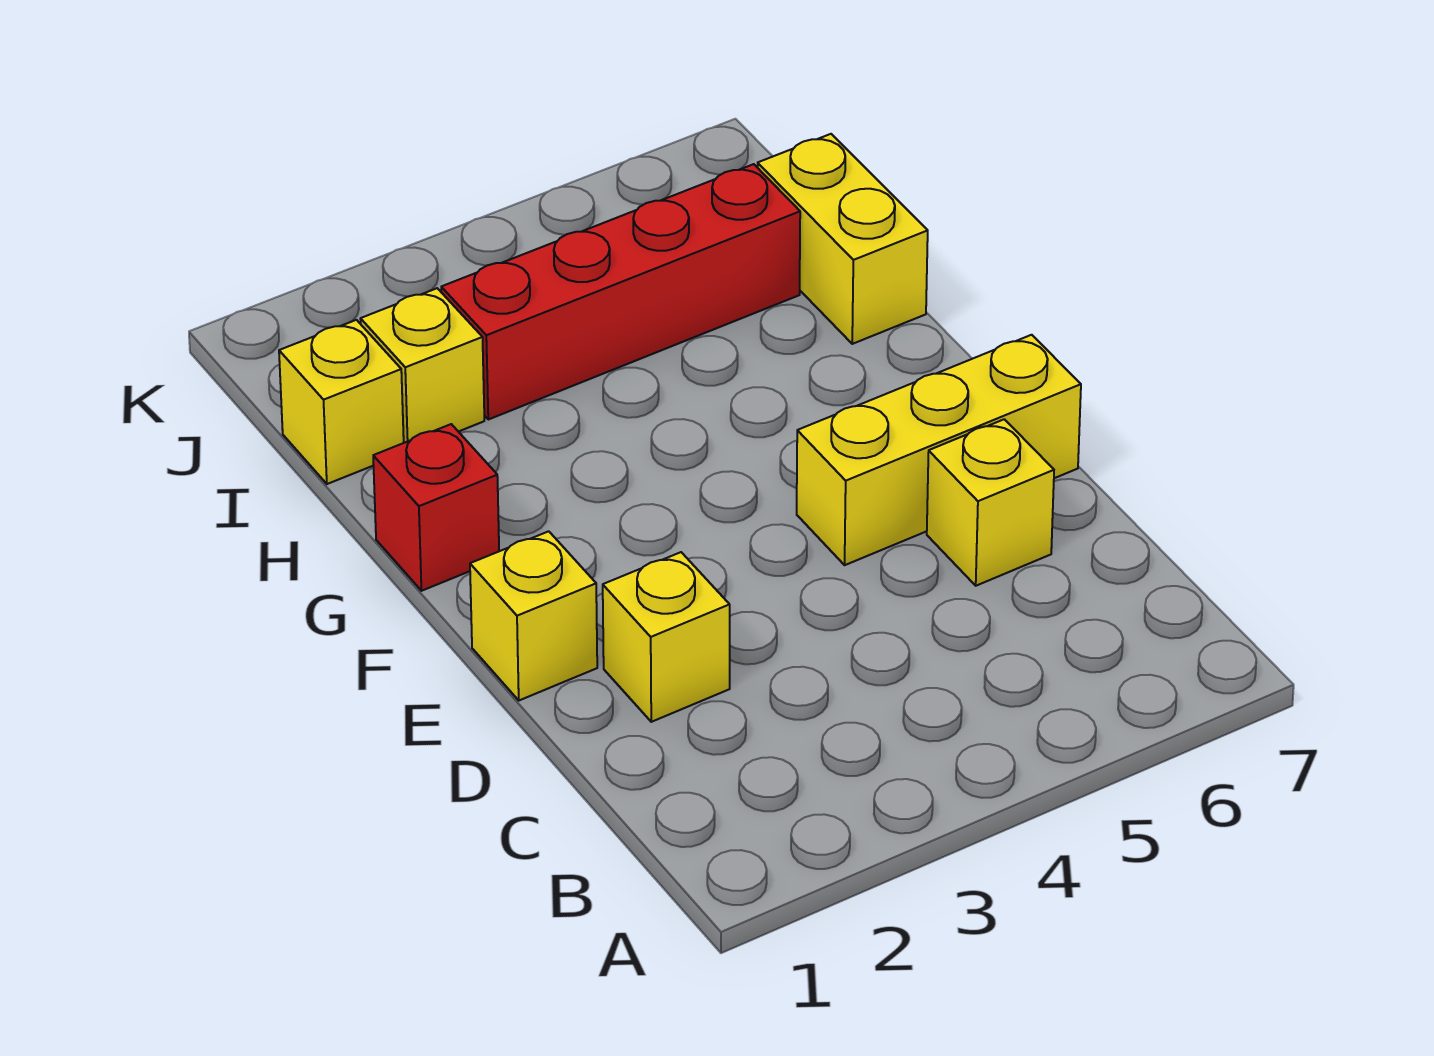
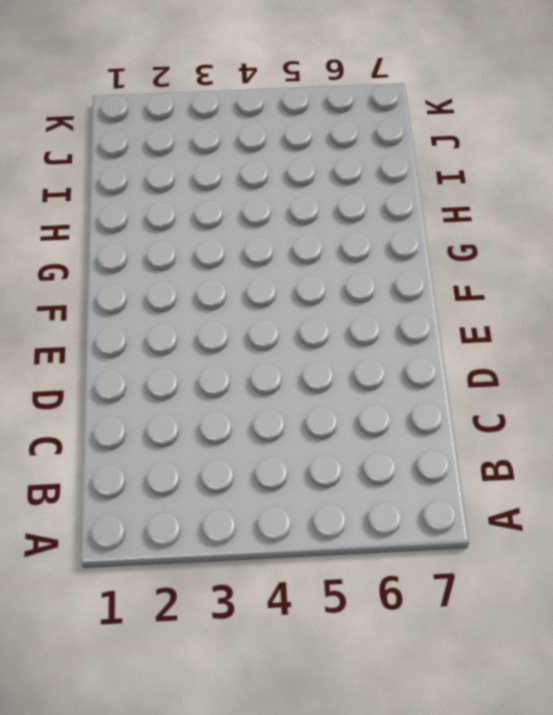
none -> yellow 1x1 brick [603,552,730,722]
none -> yellow 1x1 brick [927,419,1054,586]

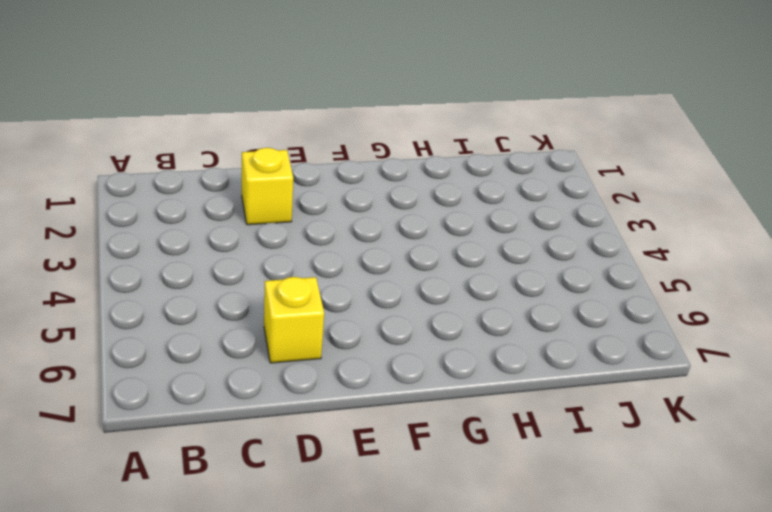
none -> yellow 1x1 brick [470,531,597,700]
none -> yellow 1x3 brick [797,335,1081,565]

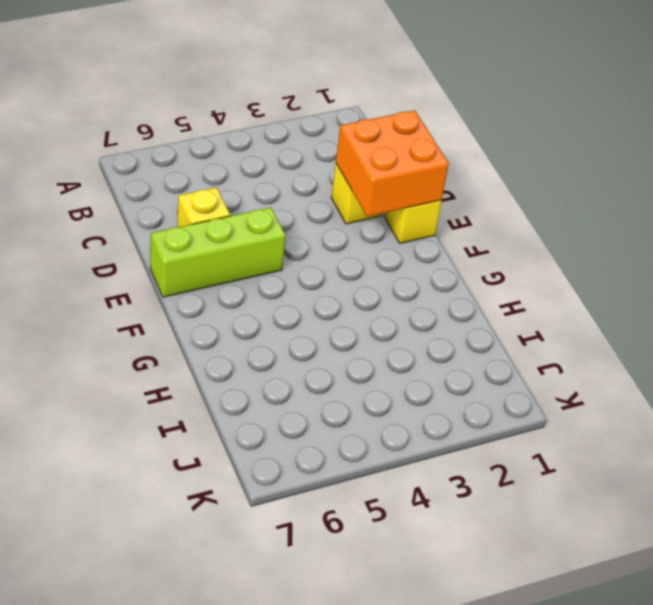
orange 2x2 brick [336,110,449,216] -> none
lime 1x3 brick [150,207,285,297] -> yellow 1x3 brick [797,335,1081,565]
none -> red 1x1 brick [373,424,499,591]
none -> yellow 1x2 brick [758,134,928,344]

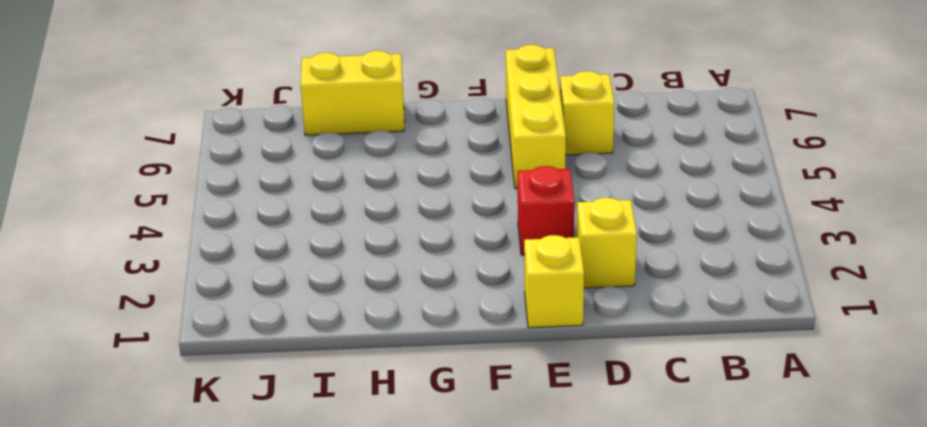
red 1x1 brick [518,166,574,255] -> red 1x1 brick moved to [373,424,499,591]
none -> yellow 1x1 brick [279,320,404,484]
none -> yellow 1x1 brick [361,288,484,443]

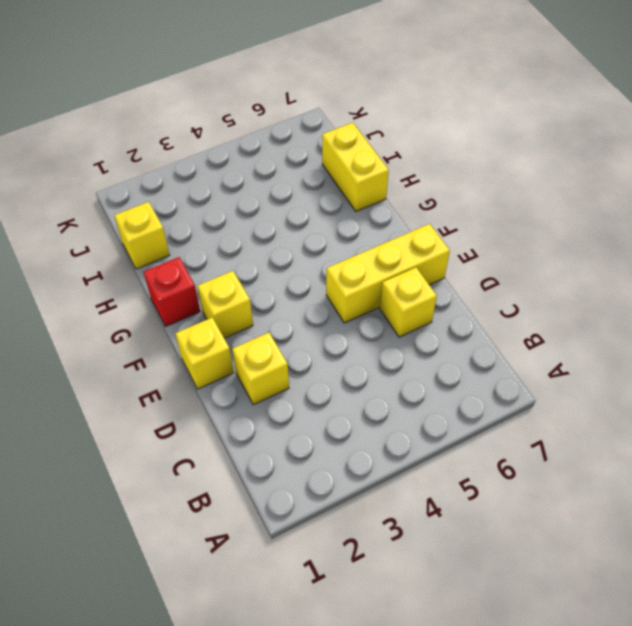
yellow 1x1 brick [198,271,253,338] -> yellow 1x1 brick moved to [361,288,484,443]
none -> red 1x4 brick [441,164,800,419]

